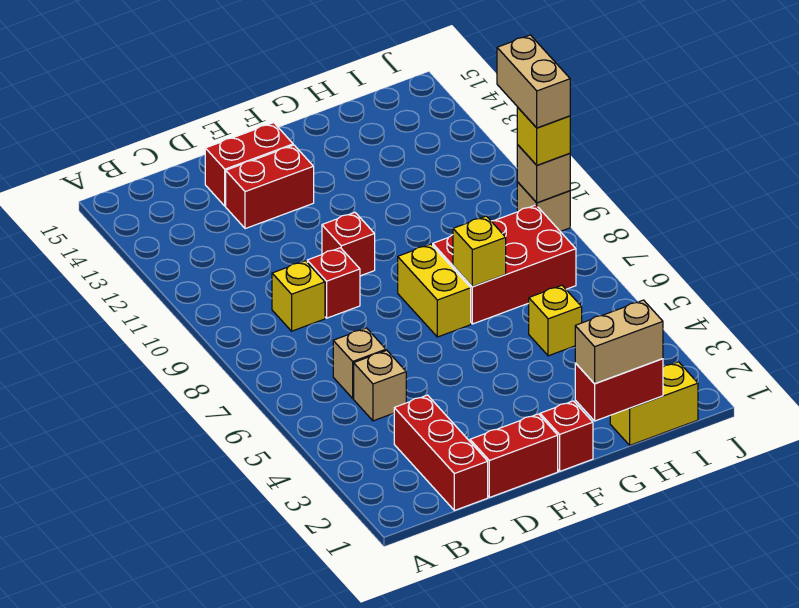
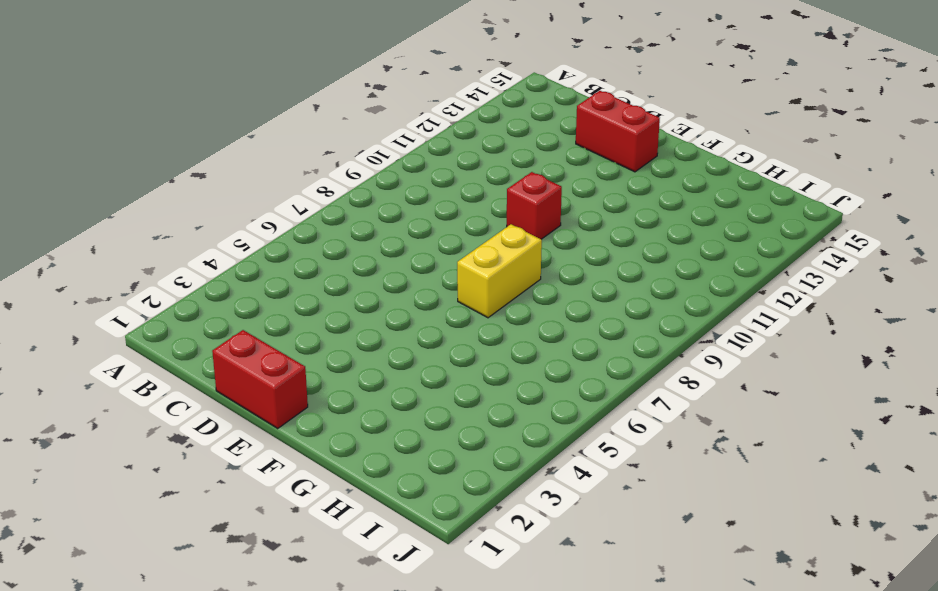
none -> red 1x3 brick [394,395,488,510]
none -> tan 1x1 brick [354,350,406,421]
none -> tan 1x1 brick [333,328,386,398]

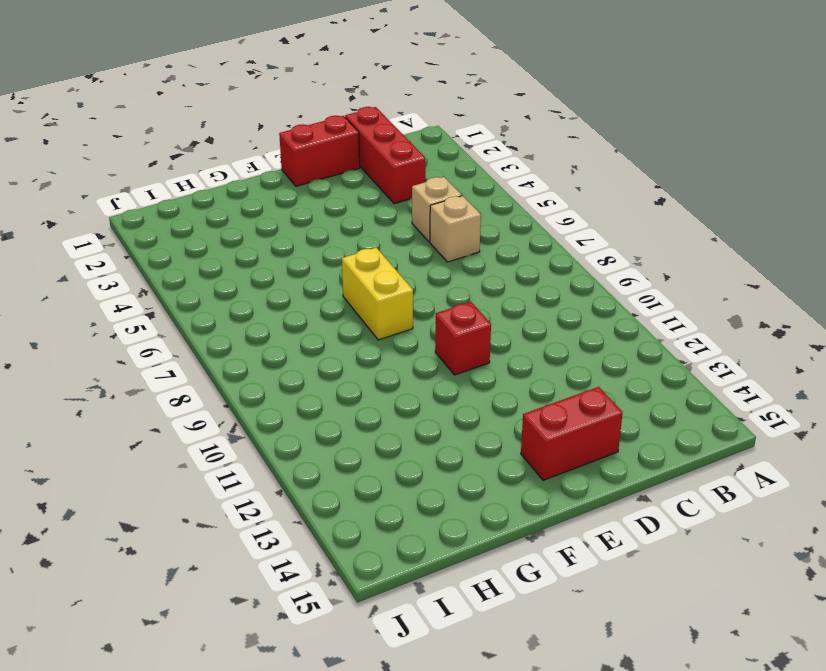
none -> yellow 1x1 brick [272,261,325,331]
none -> red 1x1 brick [307,248,360,318]
none -> red 1x2 brick [226,145,314,229]

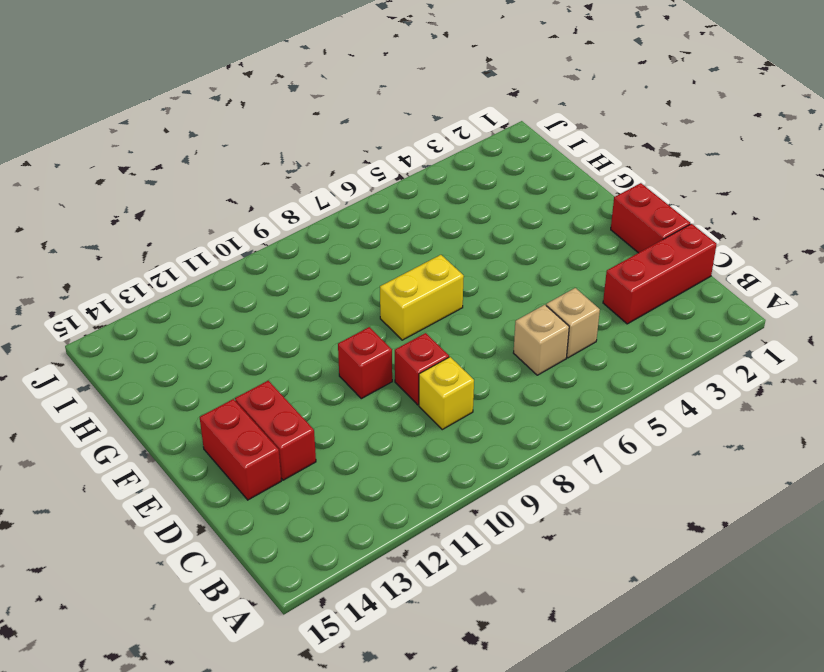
none -> red 1x1 brick [540,401,593,471]
none -> red 2x3 brick [433,205,576,324]
none -> yellow 1x2 brick [610,362,698,445]

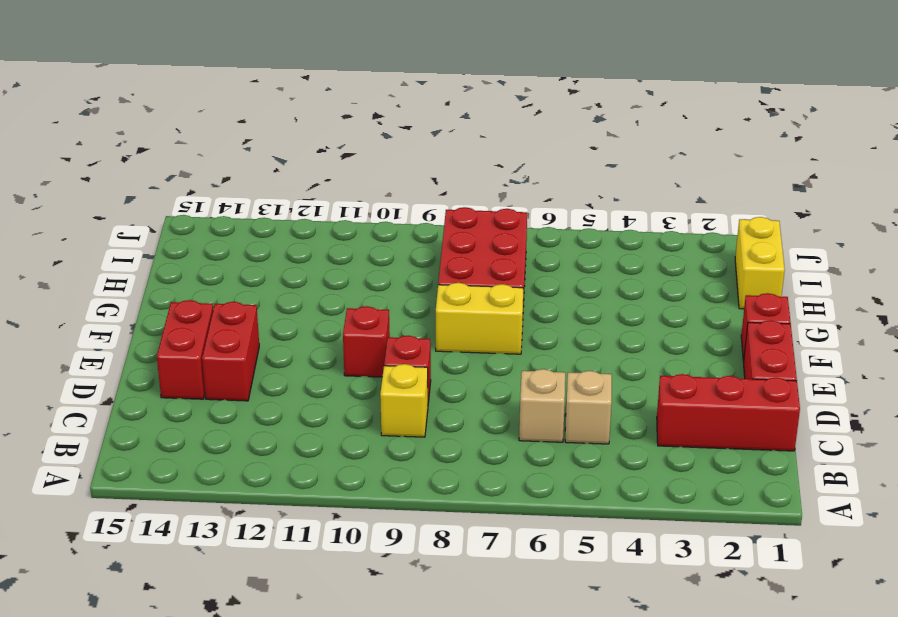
none -> yellow 1x1 brick [529,285,582,356]
none -> tan 1x1 brick [517,182,570,231]
none -> red 1x2 brick [575,359,663,421]

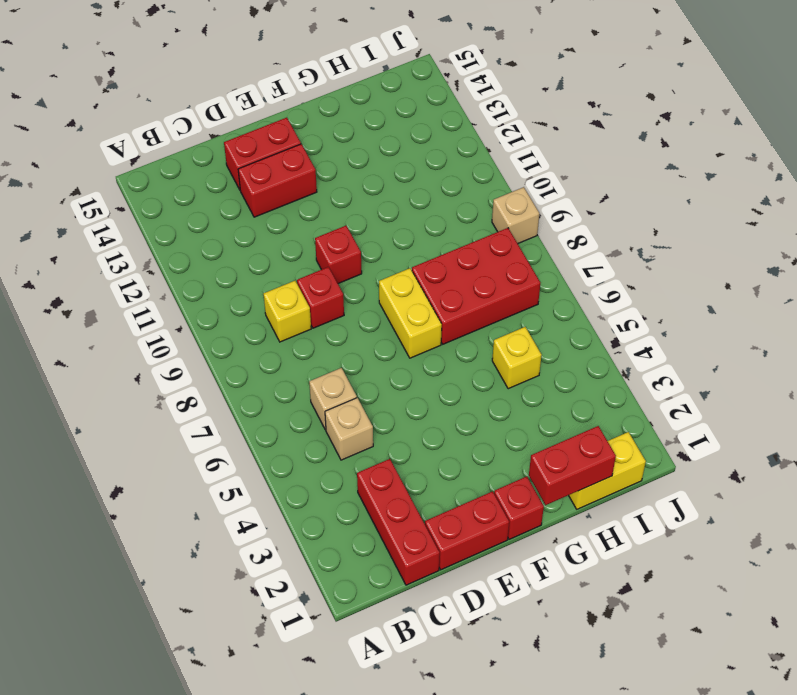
none -> yellow 1x1 brick [453,216,506,287]
none -> tan 1x1 brick [517,145,570,203]
none -> tan 1x2 brick [575,300,663,384]

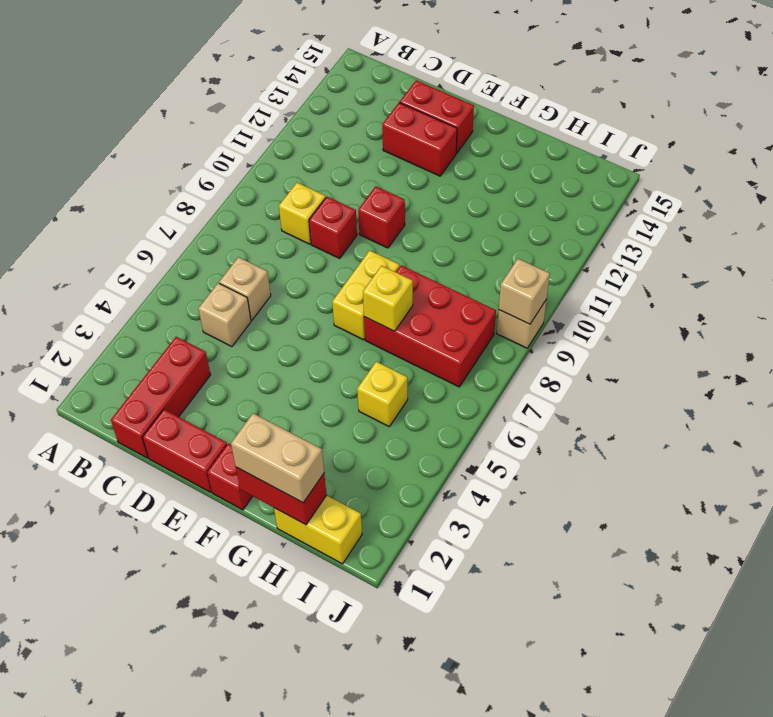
none -> yellow 1x1 brick [517,107,570,165]
none -> tan 1x2 brick [497,35,570,128]

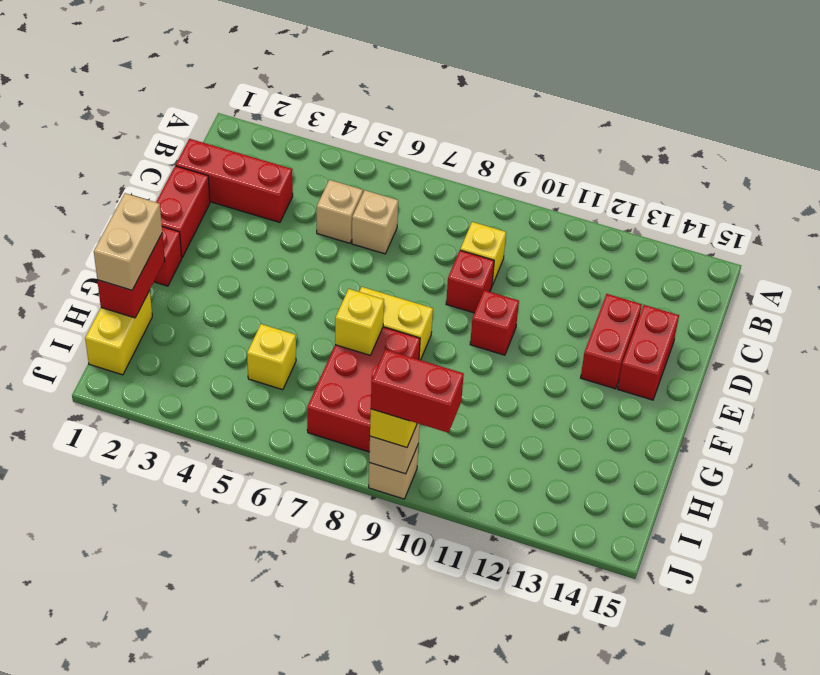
red 1x2 brick [371,350,464,433] -> tan 1x2 brick [497,35,570,128]

